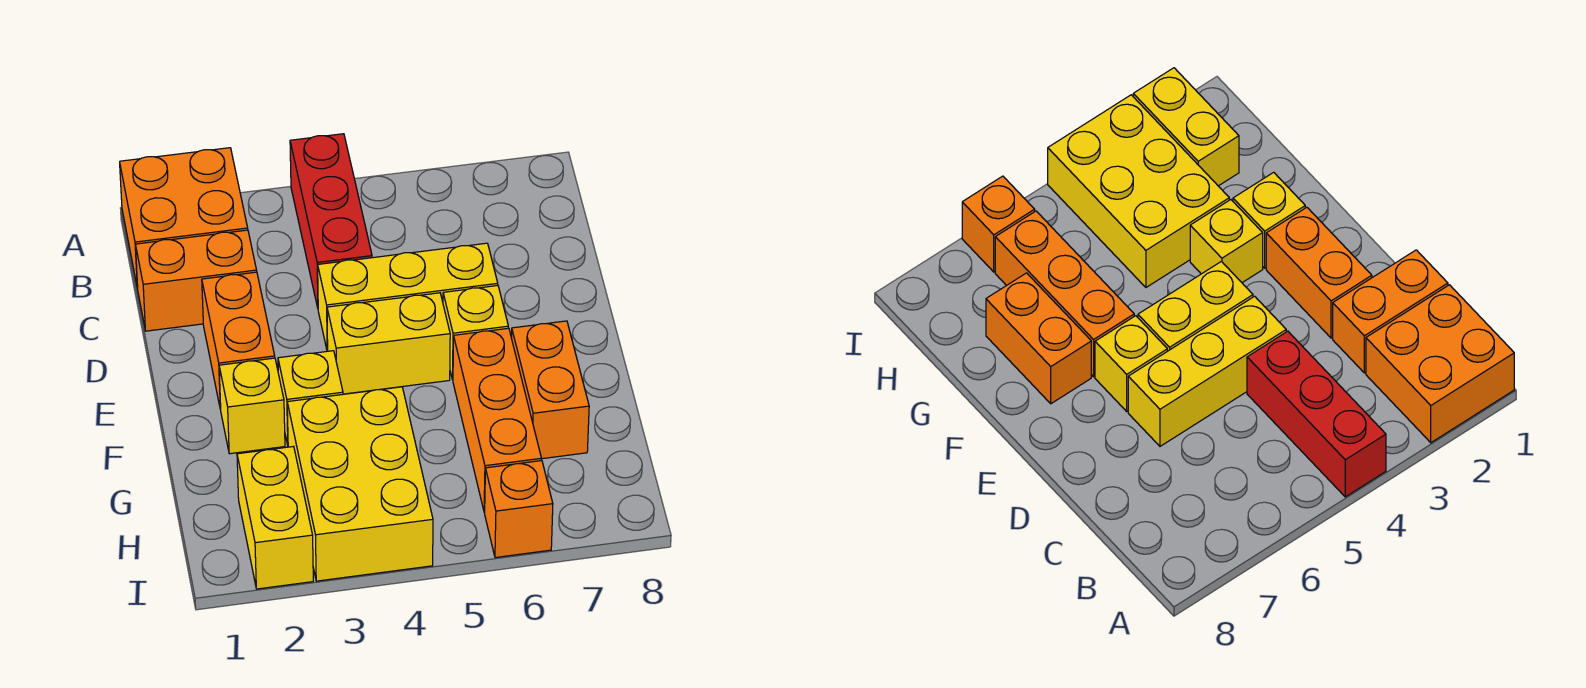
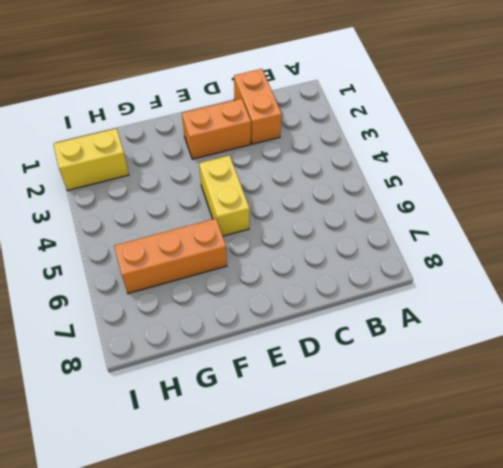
none -> orange 2x2 brick [120,148,248,289]
none -> red 1x3 brick [290,134,372,308]
none -> yellow 1x3 brick [318,243,498,351]

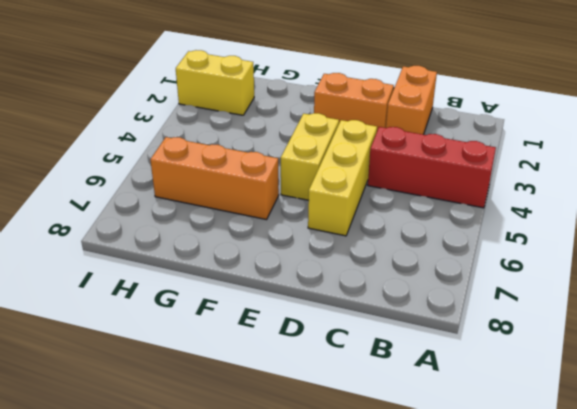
none -> orange 2x2 brick [120,148,248,289]
none -> yellow 1x1 brick [443,286,508,380]
none -> yellow 1x1 brick [219,358,285,454]

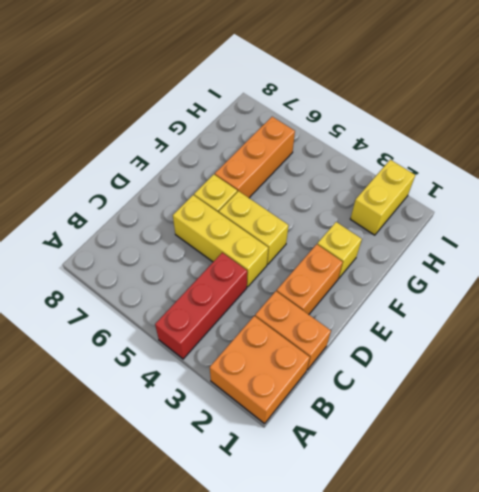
none -> yellow 1x1 brick [278,351,343,444]
none -> orange 1x2 brick [512,321,589,459]
none -> yellow 2x3 brick [287,387,433,581]

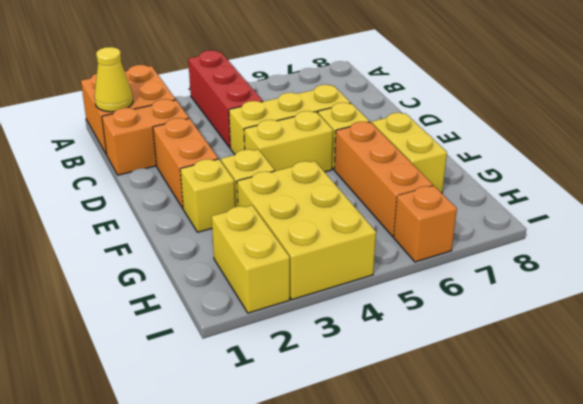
yellow 1x1 cone [94,47,133,112] -> none
yellow 1x2 brick [372,113,447,193] -> orange 1x2 brick [512,321,589,459]

